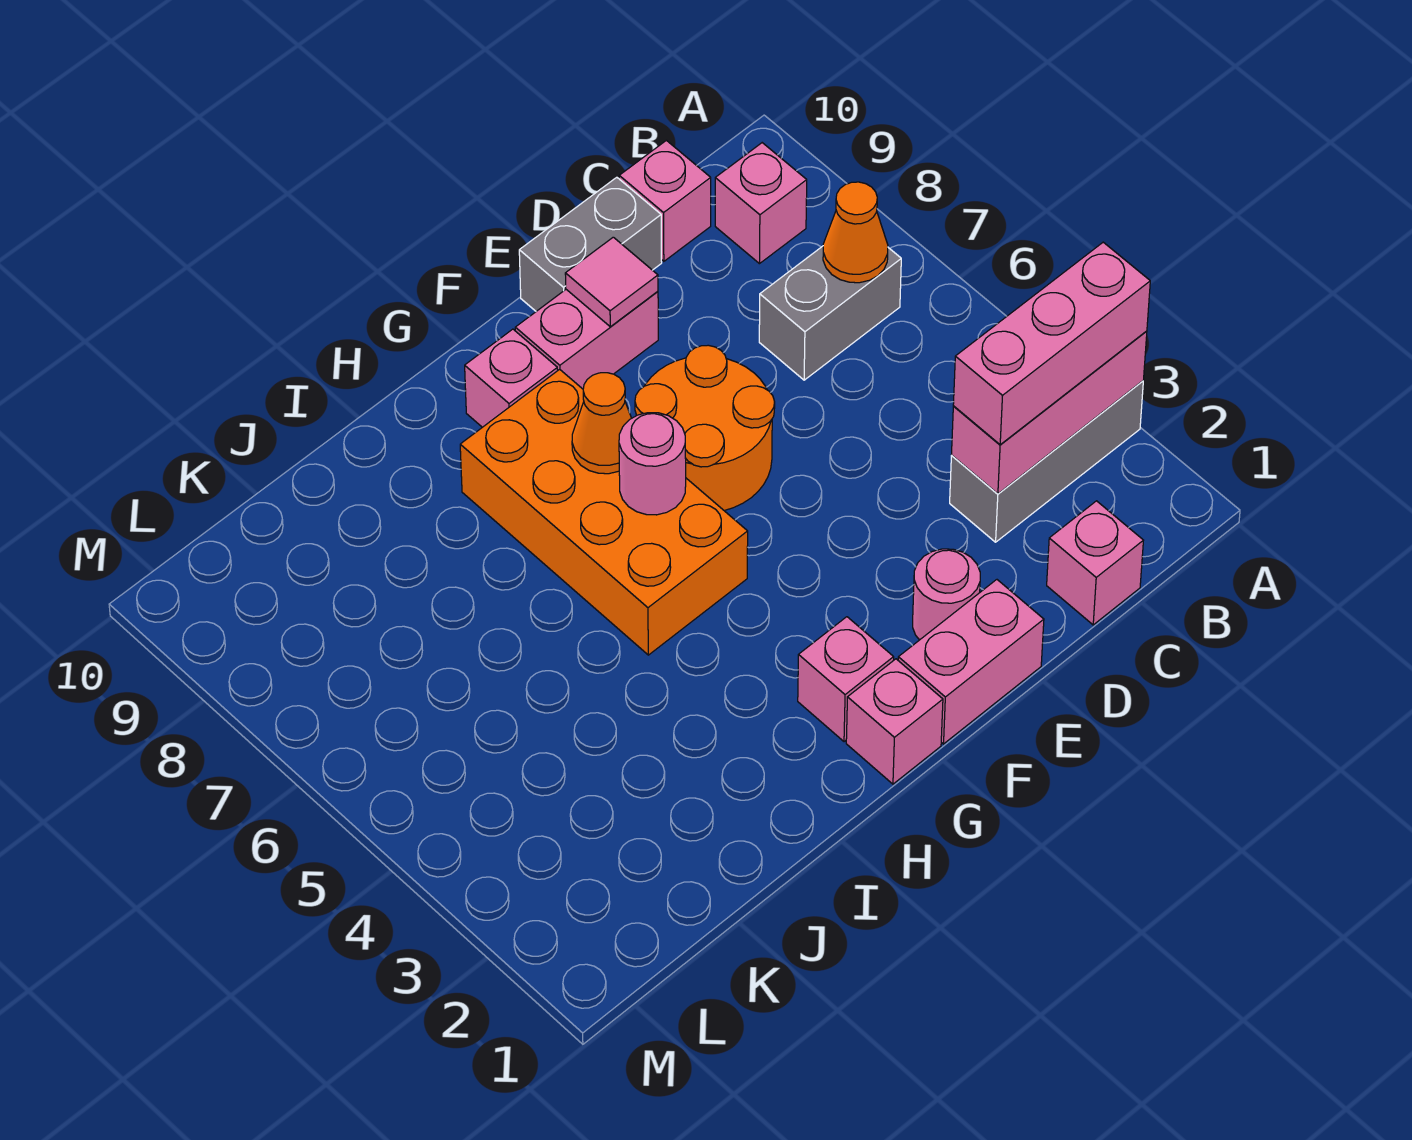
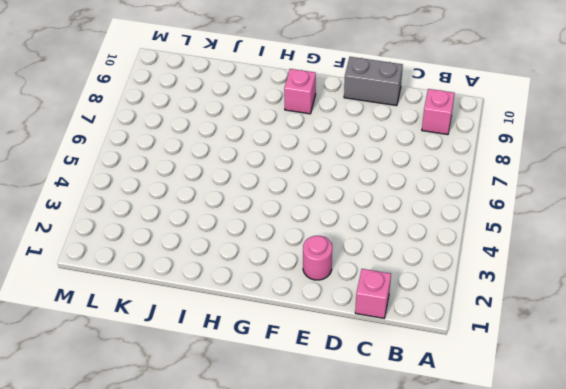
none -> grey 1x3 brick [950,381,1143,542]
none -> grey 1x2 brick [759,246,901,380]
none -> pink 1x1 brick [619,140,711,261]

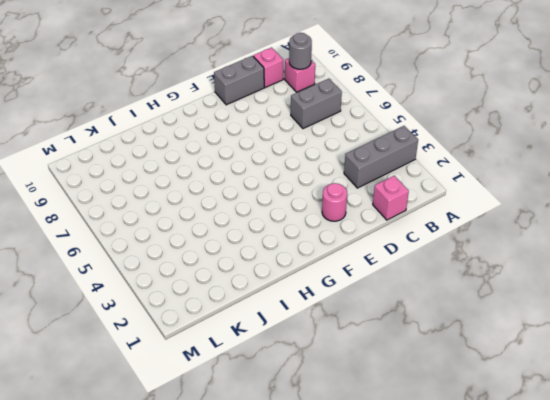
grey 1x1 round brick [289,33,312,69] -> none
none -> pink 1x2 brick [898,580,1044,744]
none -> orange 2x2 round brick [635,345,775,510]
none -> pink 1x2 brick [515,290,658,389]

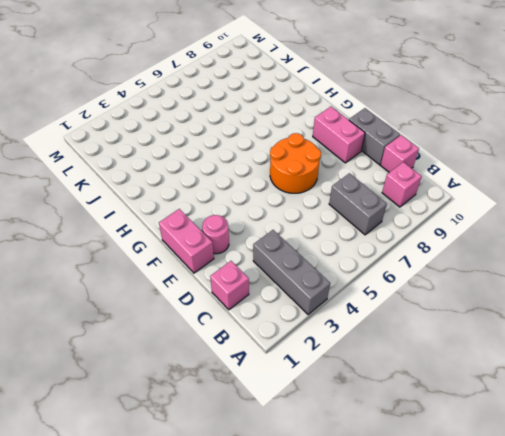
none -> pink 1x1 brick [846,659,943,784]
none -> pink 1x1 brick [798,617,894,742]
none -> orange 2x4 brick [460,369,748,655]

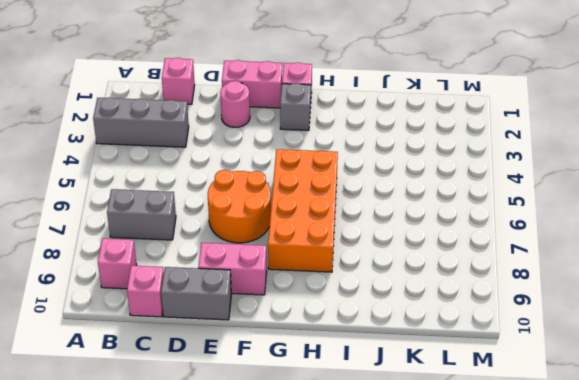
grey 1x1 brick [280,83,311,131] -> pink 1x1 brick [798,617,894,742]
none -> pink 1x1 brick [465,329,558,427]
none -> pink 1x3 brick [952,331,1147,494]
none -> orange 1x1 cone [823,182,888,283]

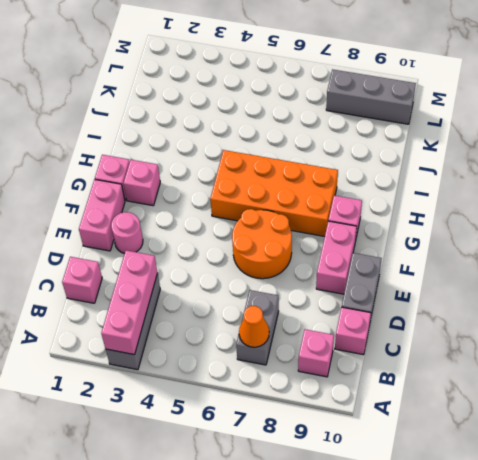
grey 1x3 brick [326,69,416,124] -> none
none -> pink 1x1 tile [565,237,658,327]
none -> pink 1x1 round brick [619,413,686,515]
none -> orange 1x1 cone [572,373,632,474]

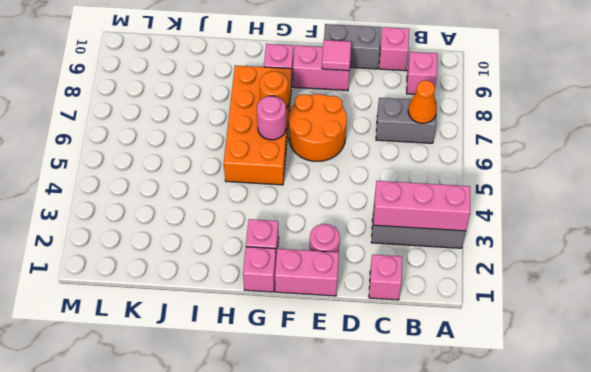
orange 1x1 round brick [259,71,288,109] -> orange 1x1 cone [572,373,632,474]
none -> pink 1x3 brick [953,242,1150,445]

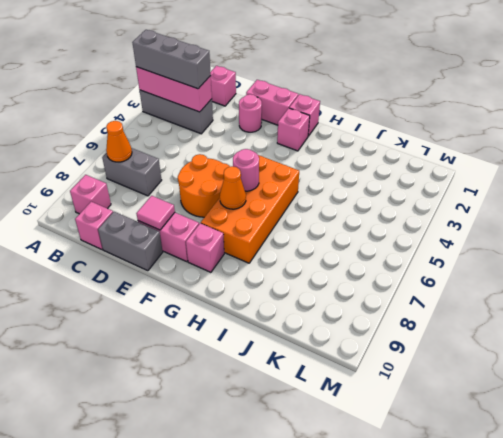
grey 1x3 brick [132,30,211,89] -> pink 1x3 brick [953,242,1150,445]

